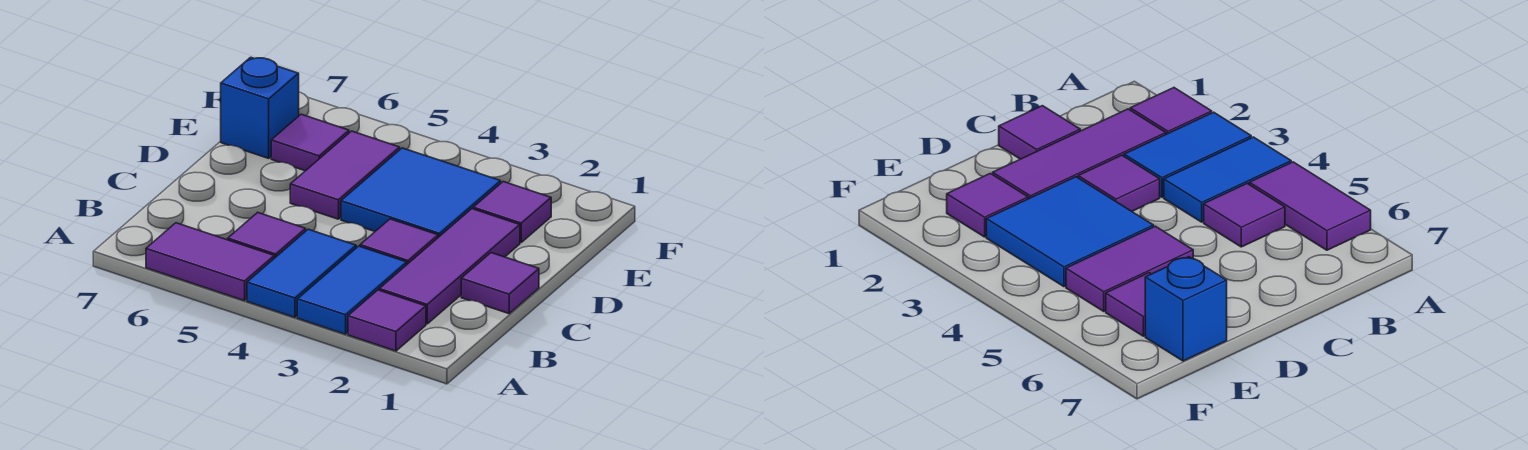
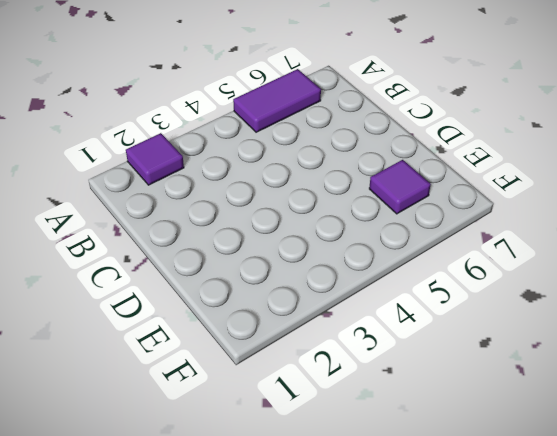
none -> blue 1x2 tile [297,246,407,334]
none -> blue 1x2 tile [247,229,356,317]
none -> purple 1x3 tile [379,209,520,324]

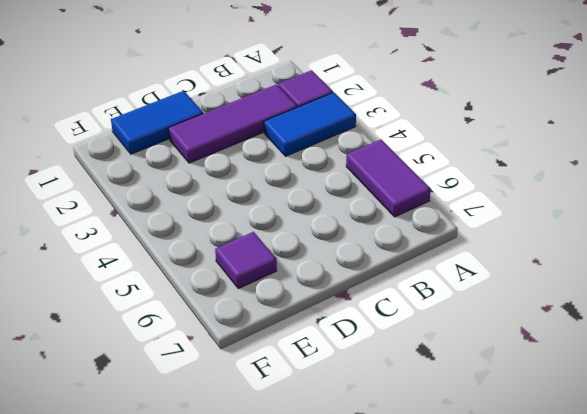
blue 1x2 tile [111,91,203,154] -> blue 1x2 tile moved to [247,229,356,317]
none -> purple 1x1 tile [228,212,306,258]
none -> purple 1x1 tile [461,253,539,314]
none -> purple 1x1 tile [360,219,438,264]

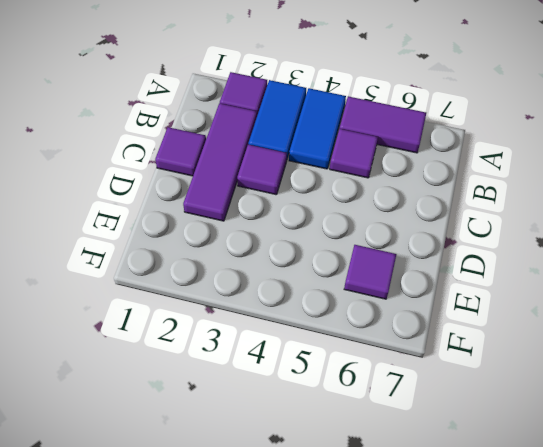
none -> blue 2x2 tile [341,148,501,237]
none -> purple 1x2 tile [290,131,400,219]
none -> purple 1x1 tile [473,182,551,242]

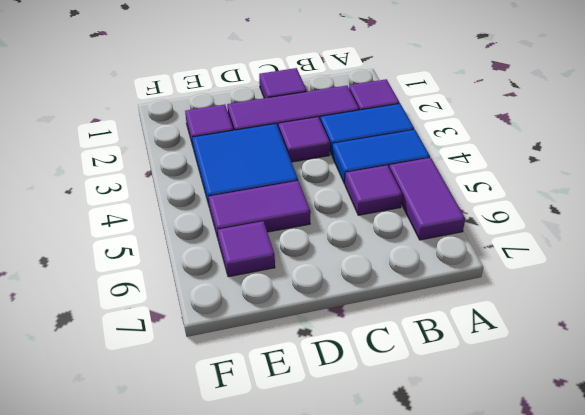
none -> blue 1x1 brick [221,57,299,158]

